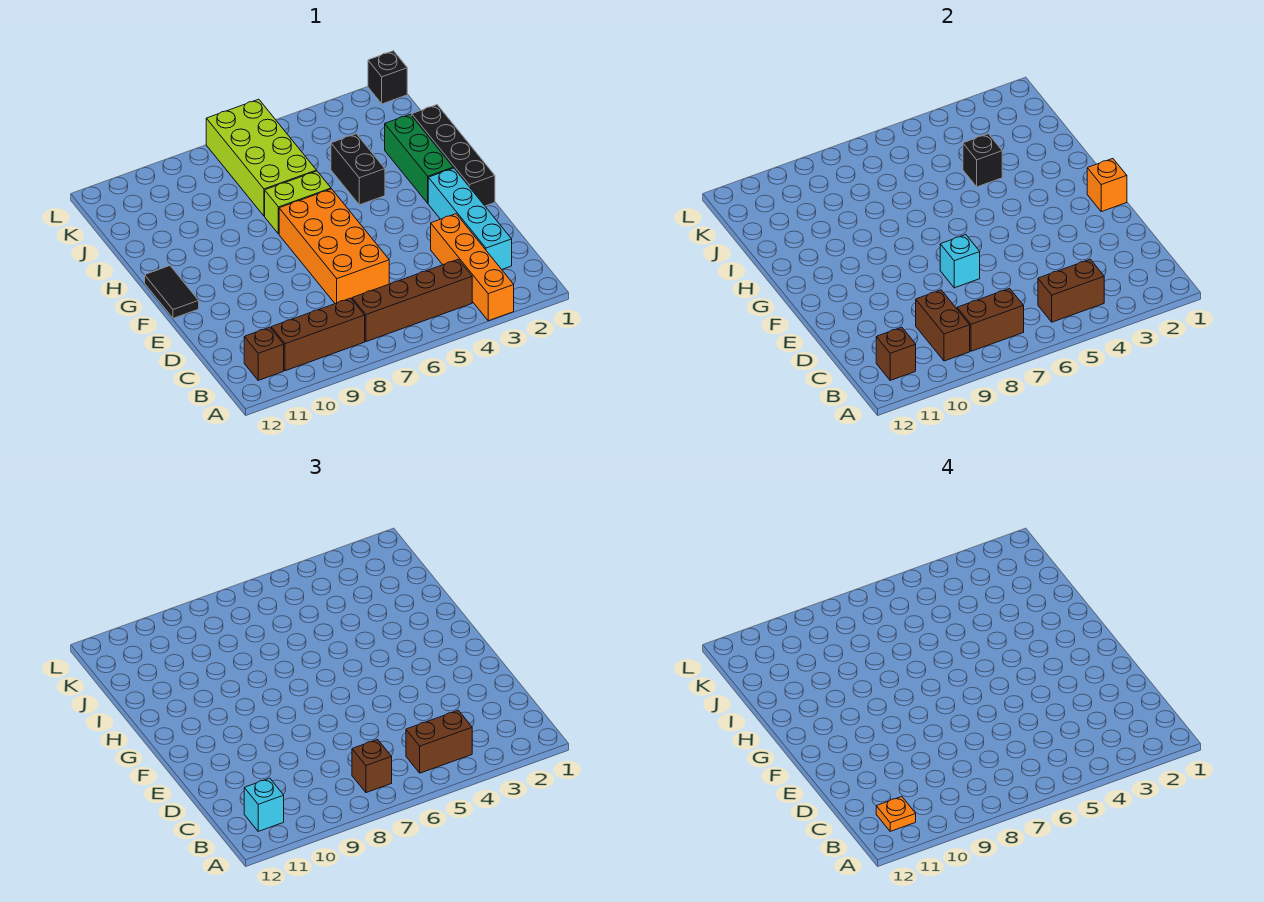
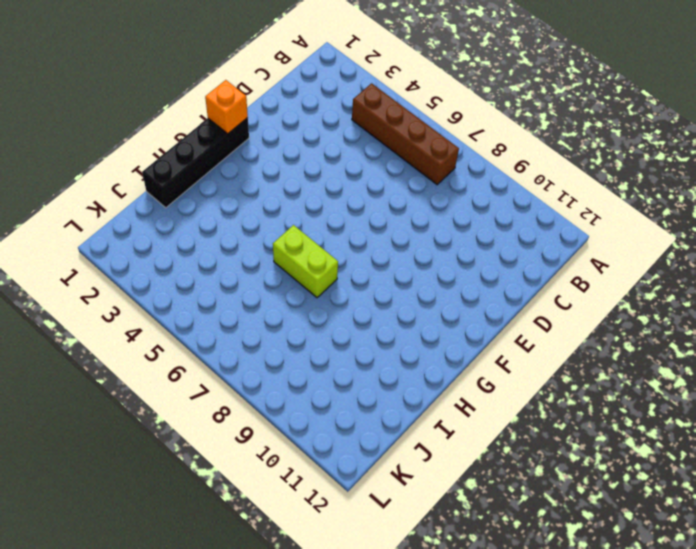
none -> orange 1x4 brick [431,214,514,321]
none -> brown 1x3 brick [271,298,365,371]
none -> brown 1x1 brick [244,327,284,380]

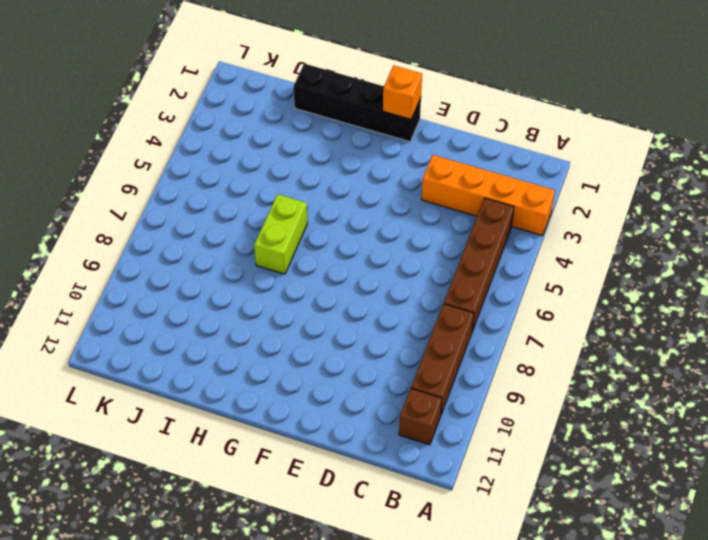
none -> cyan 1x4 brick [428,168,512,269]
none -> orange 2x4 brick [279,189,389,304]
none -> black 1x2 tile [145,266,199,318]

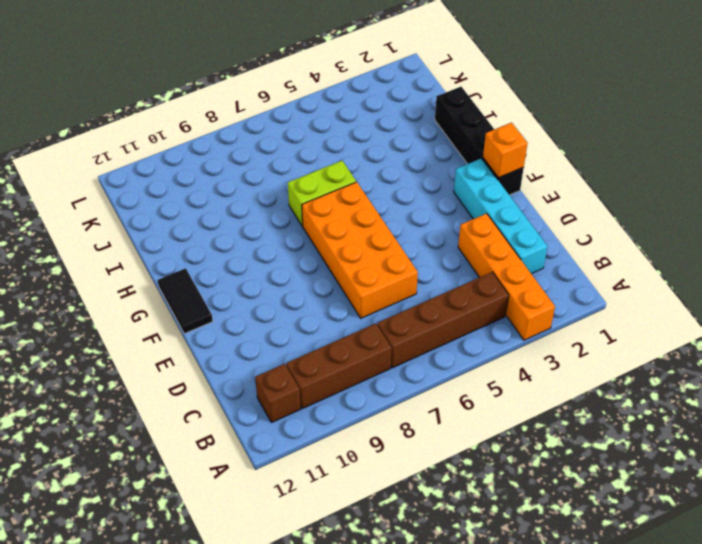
none -> green 1x3 brick [385,114,453,203]
none -> black 1x2 brick [331,134,385,205]
none -> lime 2x4 brick [206,99,316,216]

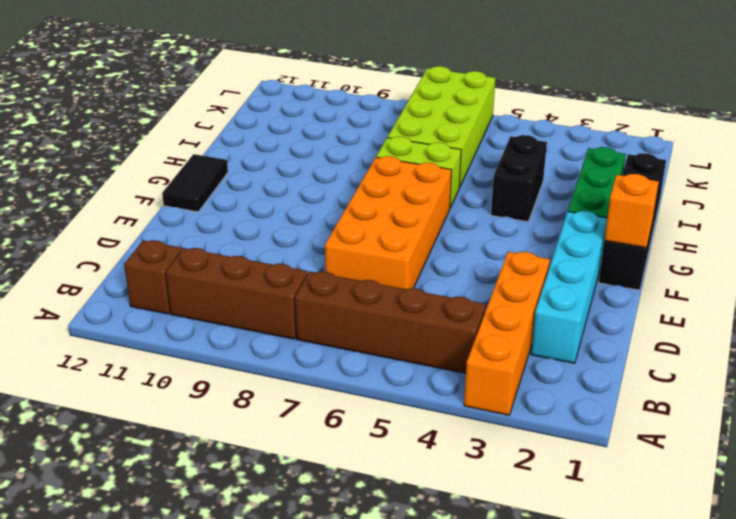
none -> black 1x1 brick [368,51,407,104]
none -> brown 1x2 brick [1038,259,1104,322]
none -> brown 1x2 brick [957,289,1024,351]

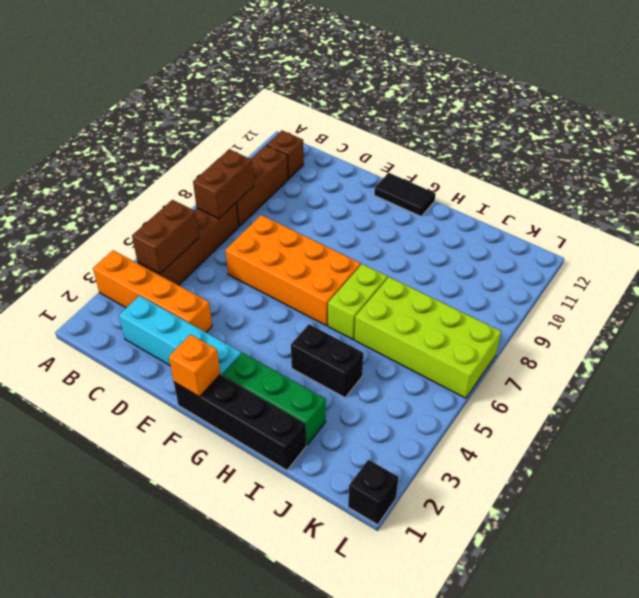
none -> brown 1x2 brick [916,290,970,361]
none -> brown 1x1 brick [876,327,916,380]
none -> cyan 1x1 brick [940,235,980,288]

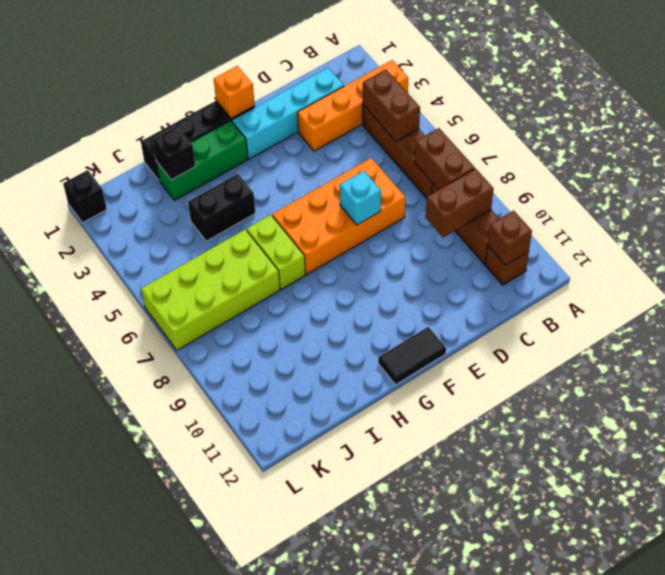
black 1x1 brick [153,126,195,180] -> black 1x1 brick moved to [963,134,1002,187]
none -> brown 1x2 brick [406,710,472,773]
none -> brown 1x1 brick [352,740,392,793]
none -> cyan 1x1 brick [244,778,284,831]

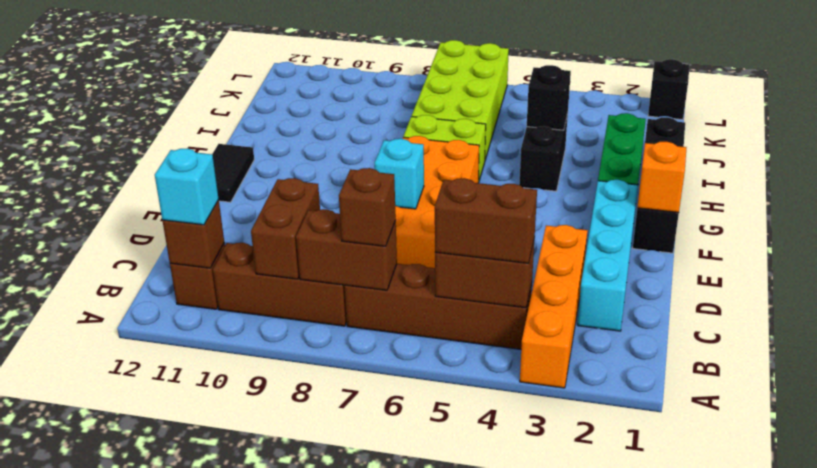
none -> orange 1x1 plate [876,797,916,831]

